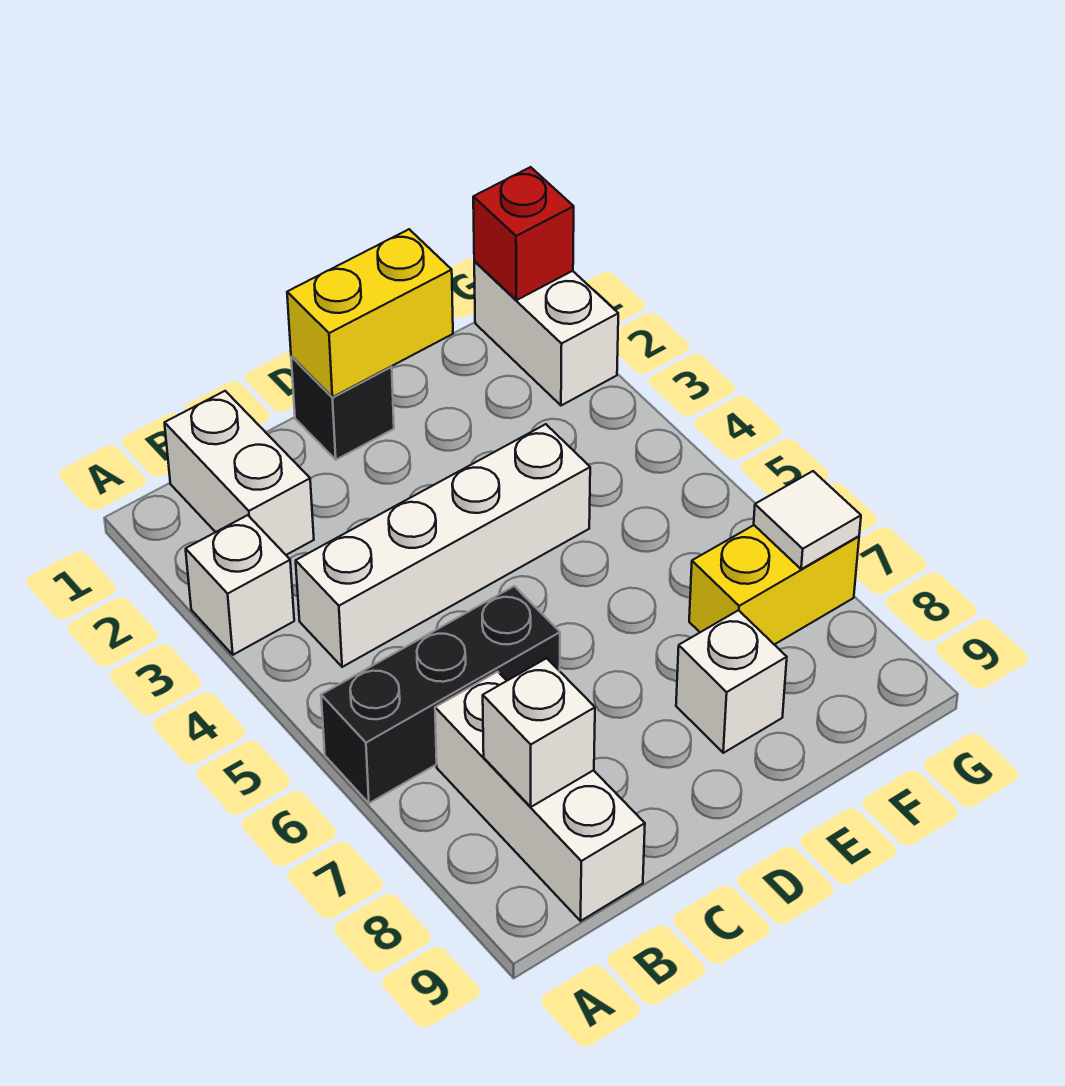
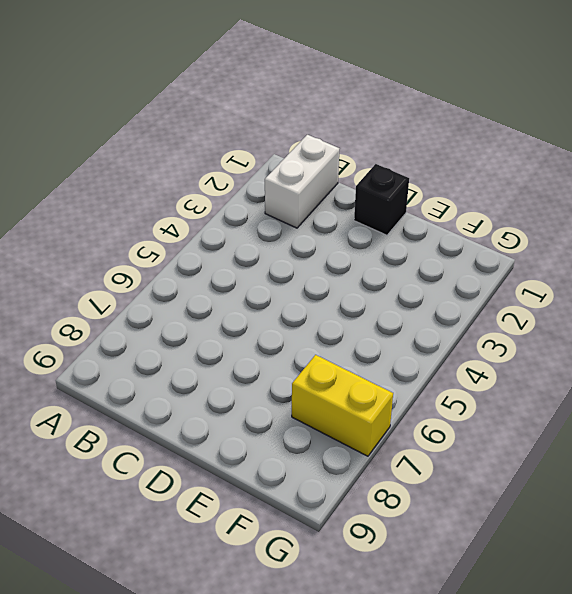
none -> white 1x1 brick [186,515,294,655]
none -> black 1x3 brick [321,586,560,803]
none -> white 1x4 brick [296,424,590,667]

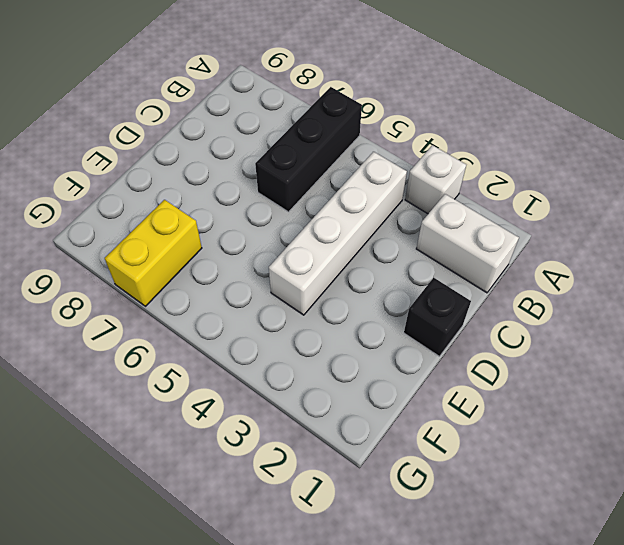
none -> white 1x3 brick [435,672,645,921]
none -> white 1x1 brick [676,610,787,753]
none -> white 1x2 brick [474,261,618,406]

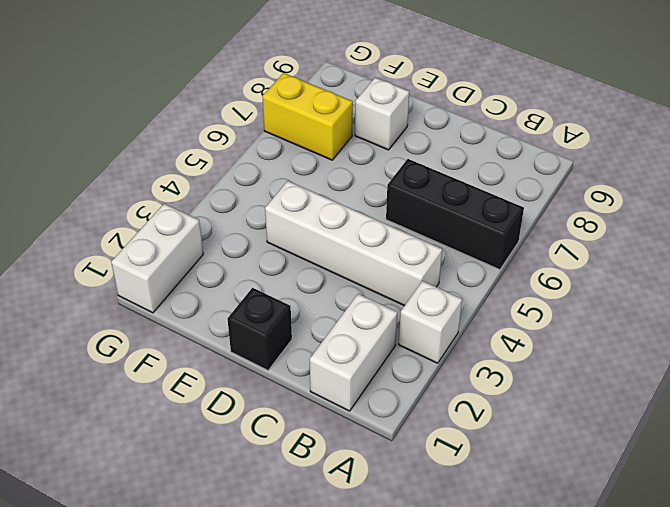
none -> white 1x3 brick [435,672,645,921]
none -> white 1x1 brick [483,658,595,807]
none -> yellow 1x2 brick [287,229,453,397]

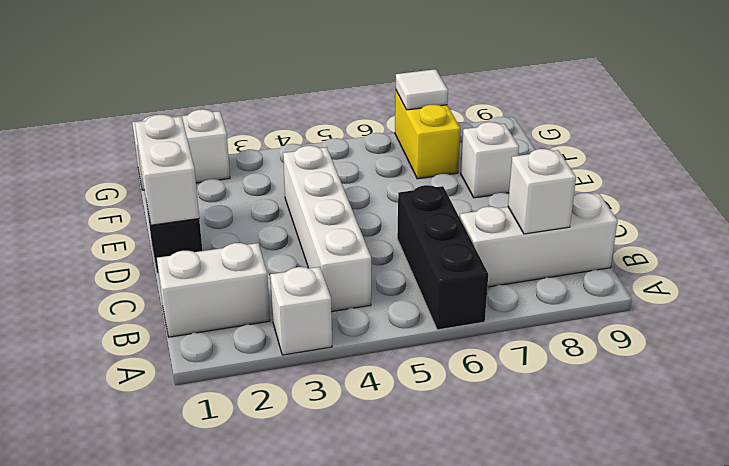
white 1x2 brick [135,115,199,225] -> yellow 1x2 brick [287,229,453,397]
none -> red 1x1 brick [473,167,574,300]

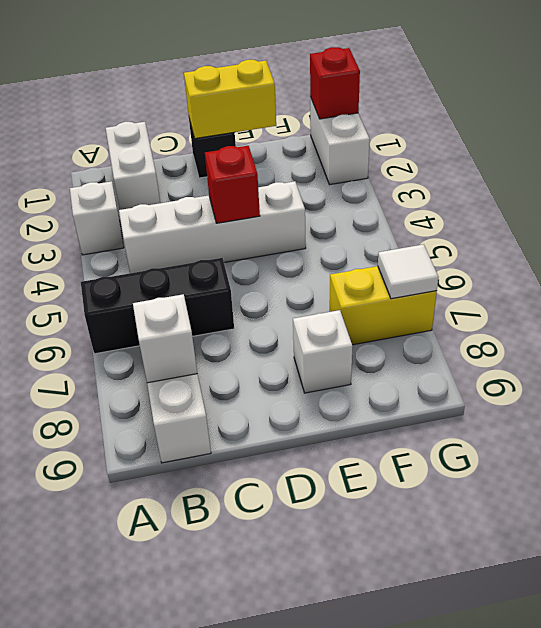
red 1x1 brick [205,146,260,223] -> none

